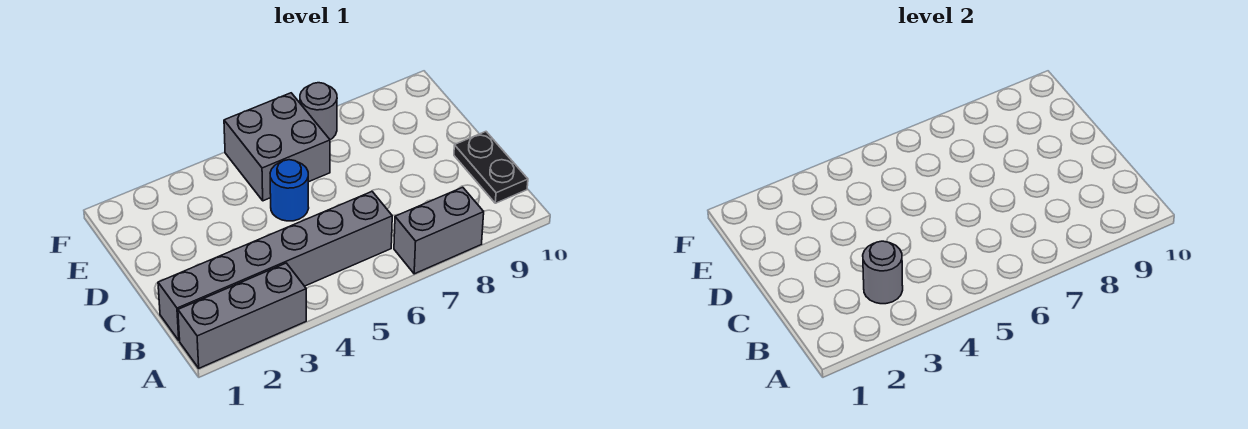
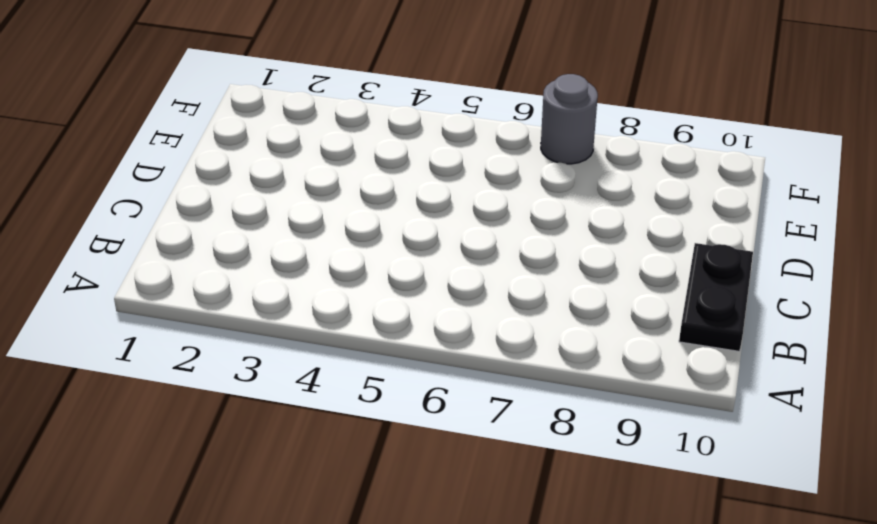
none -> grey 1x3 brick [178,263,306,368]
none -> grey 1x2 brick [394,187,484,274]

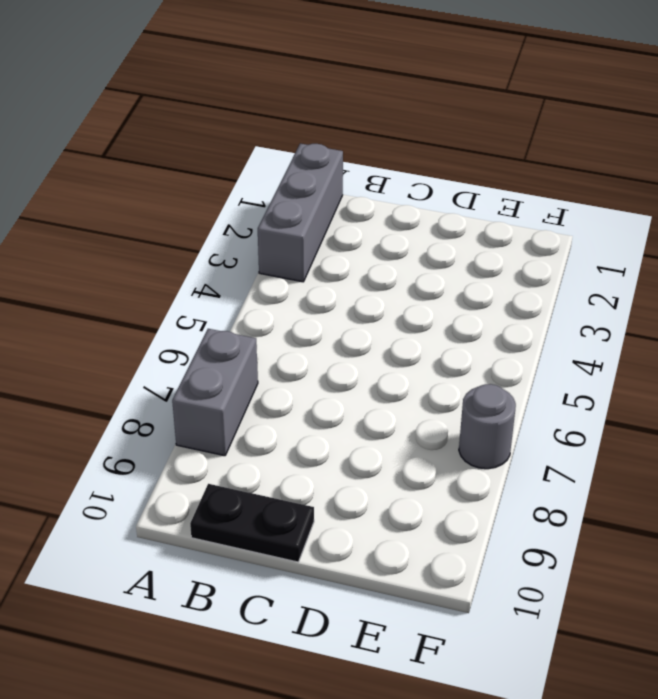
none -> grey 1x6 brick [158,192,392,341]
none -> blue 1x1 round brick [270,160,309,221]

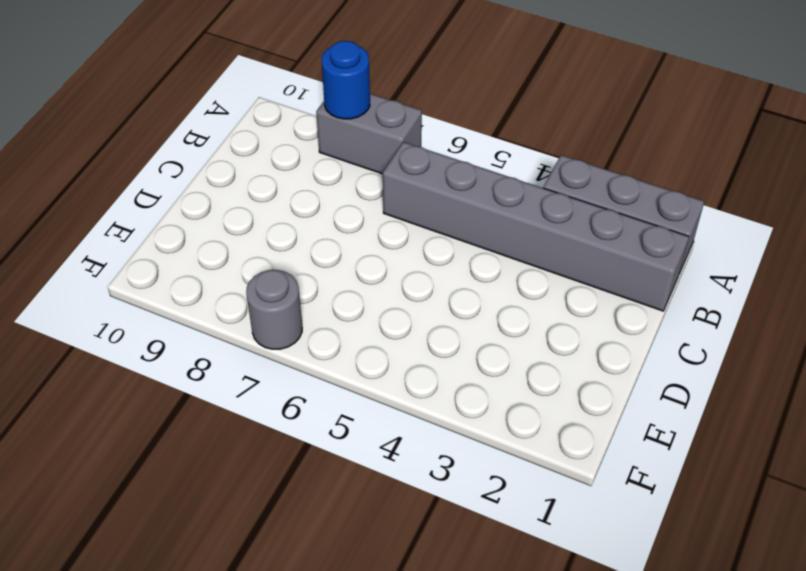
blue 1x1 round brick [322,41,370,119] -> blue 1x1 round brick moved to [270,160,309,221]
none -> black 1x2 plate [454,132,528,203]
none -> grey 2x2 brick [224,93,330,201]

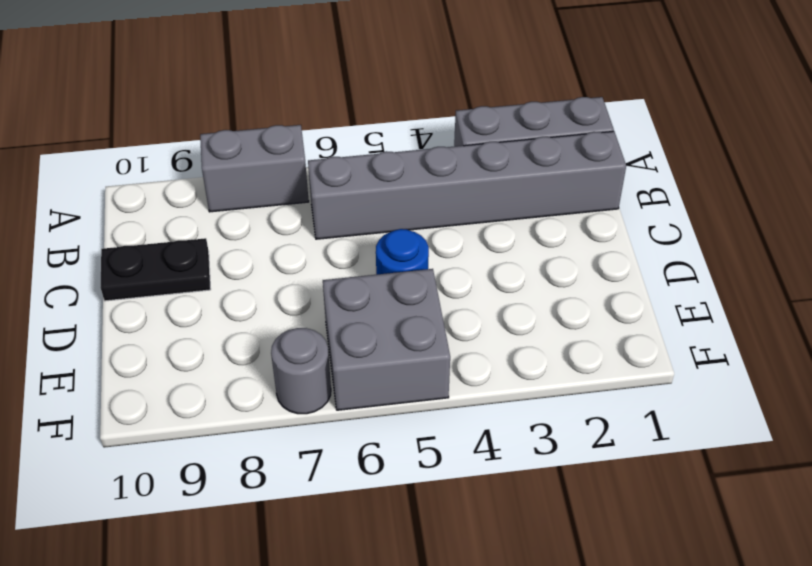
black 1x2 plate [101,238,211,301] -> black 1x2 plate turned to [454,132,528,203]
none -> grey 1x1 round brick [863,241,903,304]

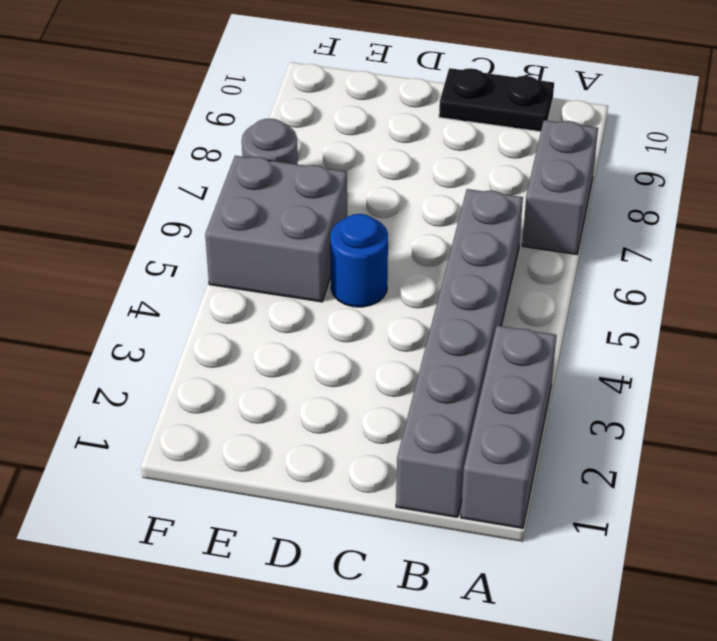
none -> grey 1x1 round brick [863,241,903,304]

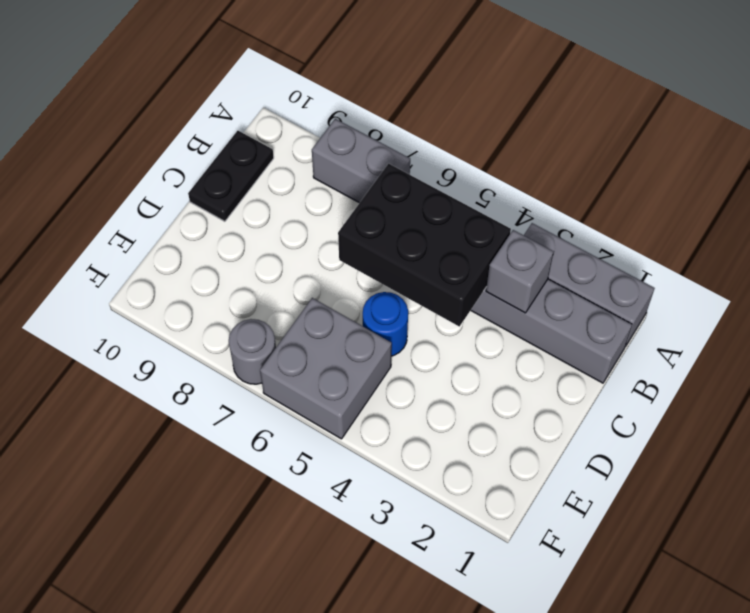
grey 1x1 brick [486,230,554,313] -> grey 1x1 round brick [863,241,903,304]
black 2x3 brick [338,164,511,327] -> none

